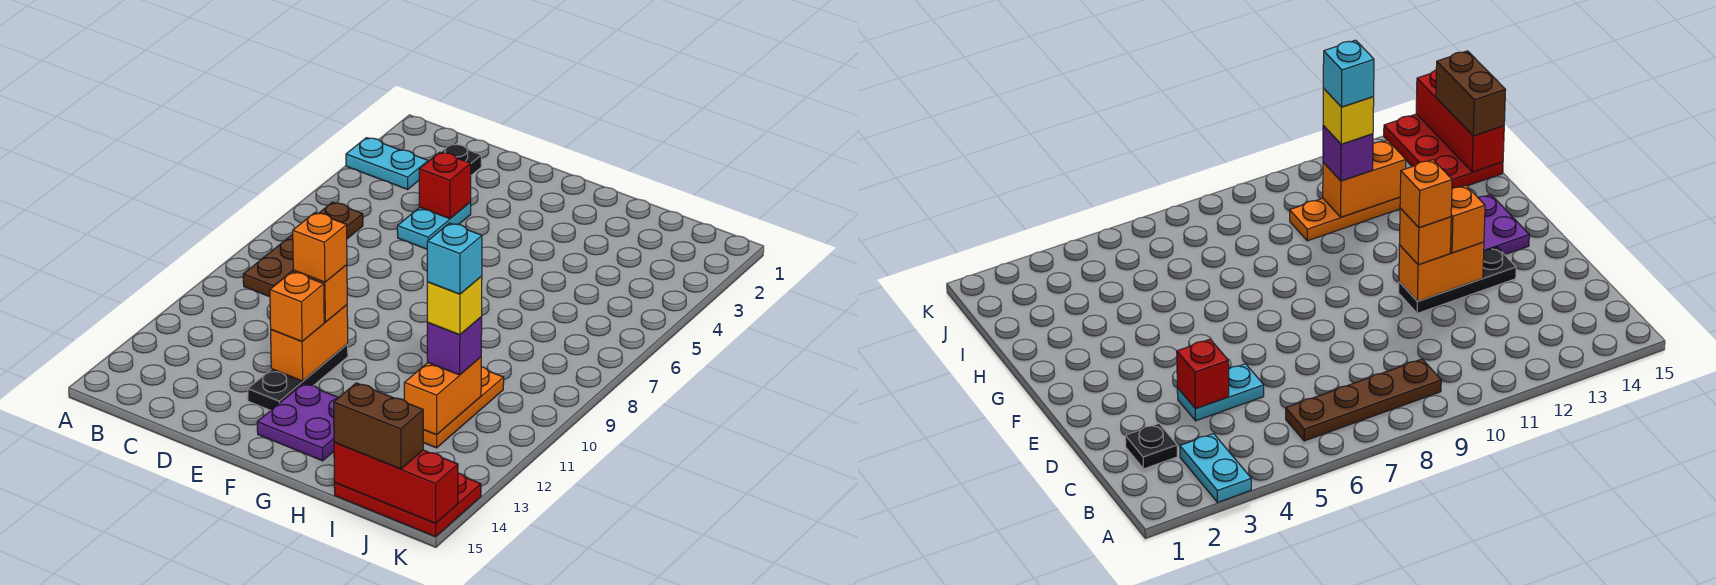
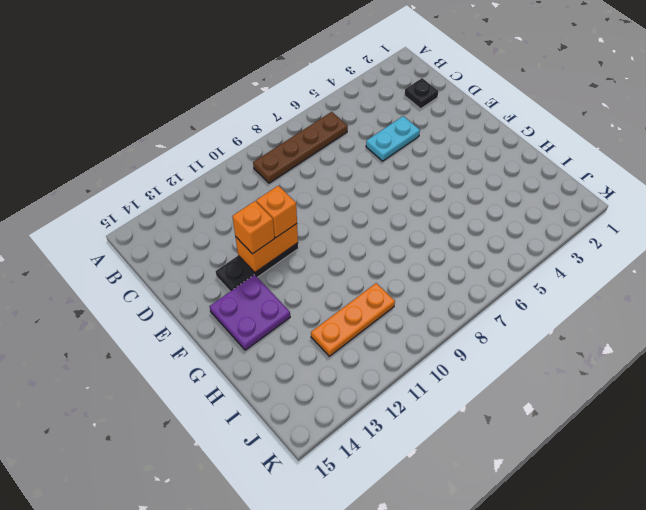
none -> cyan 1x2 plate [346,138,428,189]
none -> red 2x3 plate [334,473,481,537]
none -> red 1x1 brick [419,152,471,219]

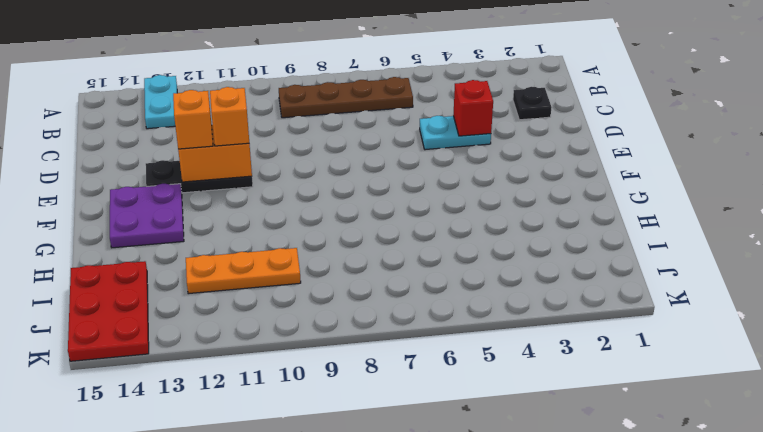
cyan 1x2 plate [144,75,177,129] -> cyan 1x2 plate moved to [346,138,428,189]
none -> orange 1x2 brick [404,357,481,435]
none -> red 1x3 brick [334,442,458,523]
none -> purple 1x1 brick [427,317,482,375]

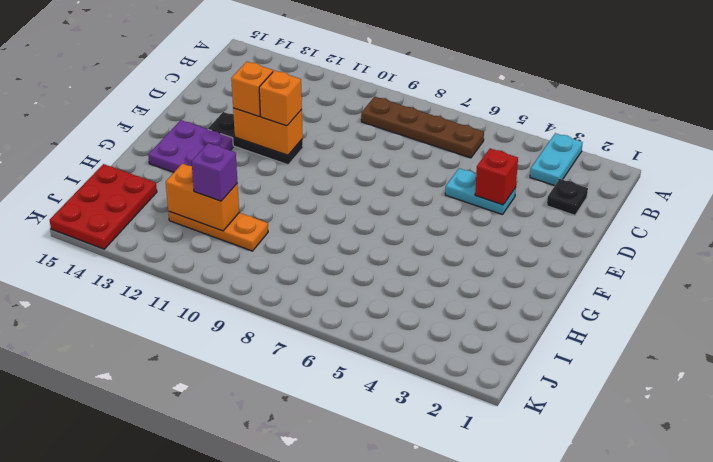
none -> red 1x3 brick [334,442,458,523]
none -> brown 1x2 brick [334,383,423,469]
none -> orange 1x1 brick [293,213,347,282]

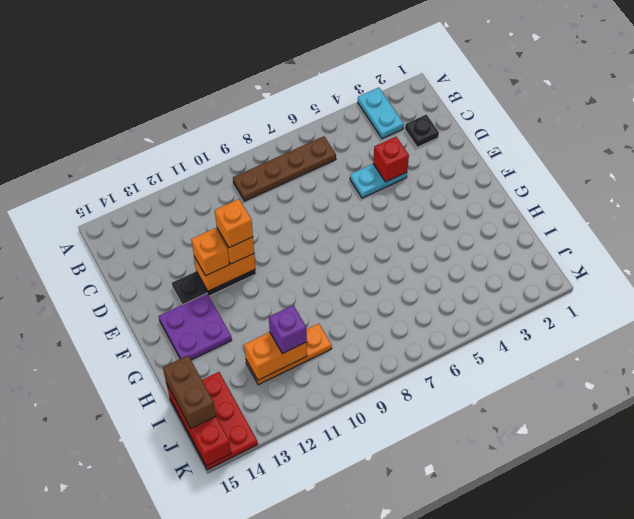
none -> yellow 1x1 brick [427,276,482,335]
none -> cyan 1x1 brick [427,223,482,294]

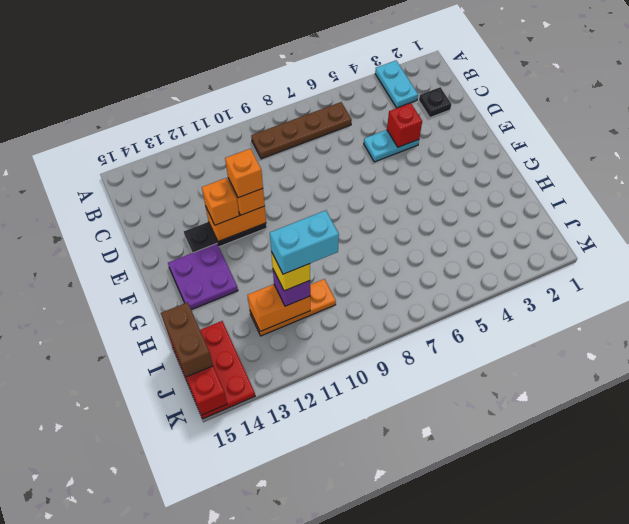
cyan 1x2 brick [270,210,339,274] -> cyan 1x1 brick [427,223,482,294]

